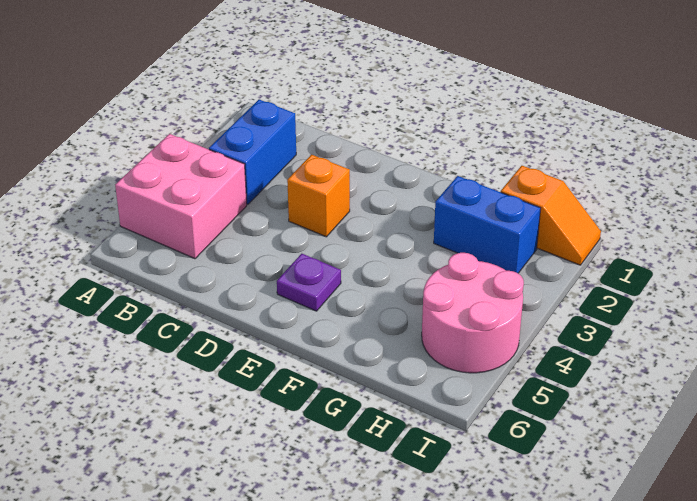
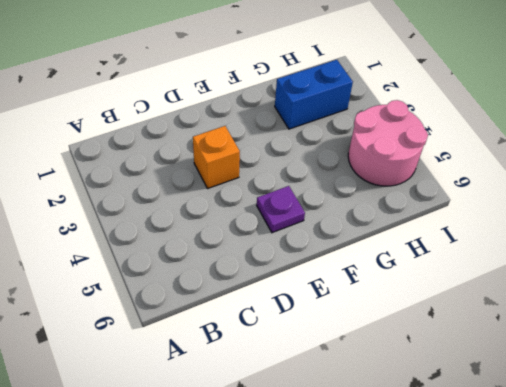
none -> pink 2x2 brick [115,134,247,259]
none -> blue 1x2 brick [209,100,296,204]

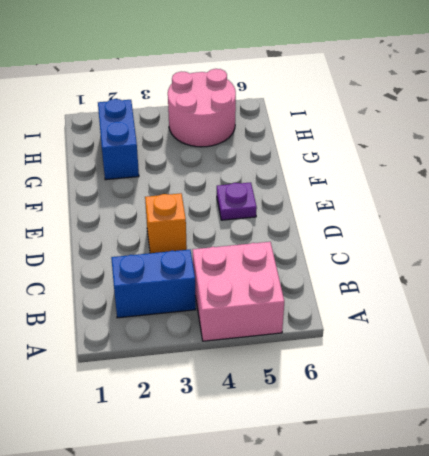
none -> orange 1x2 slope [501,166,601,265]

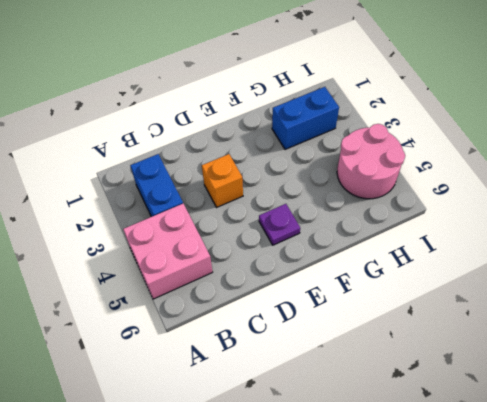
none -> orange 1x2 slope [501,166,601,265]

